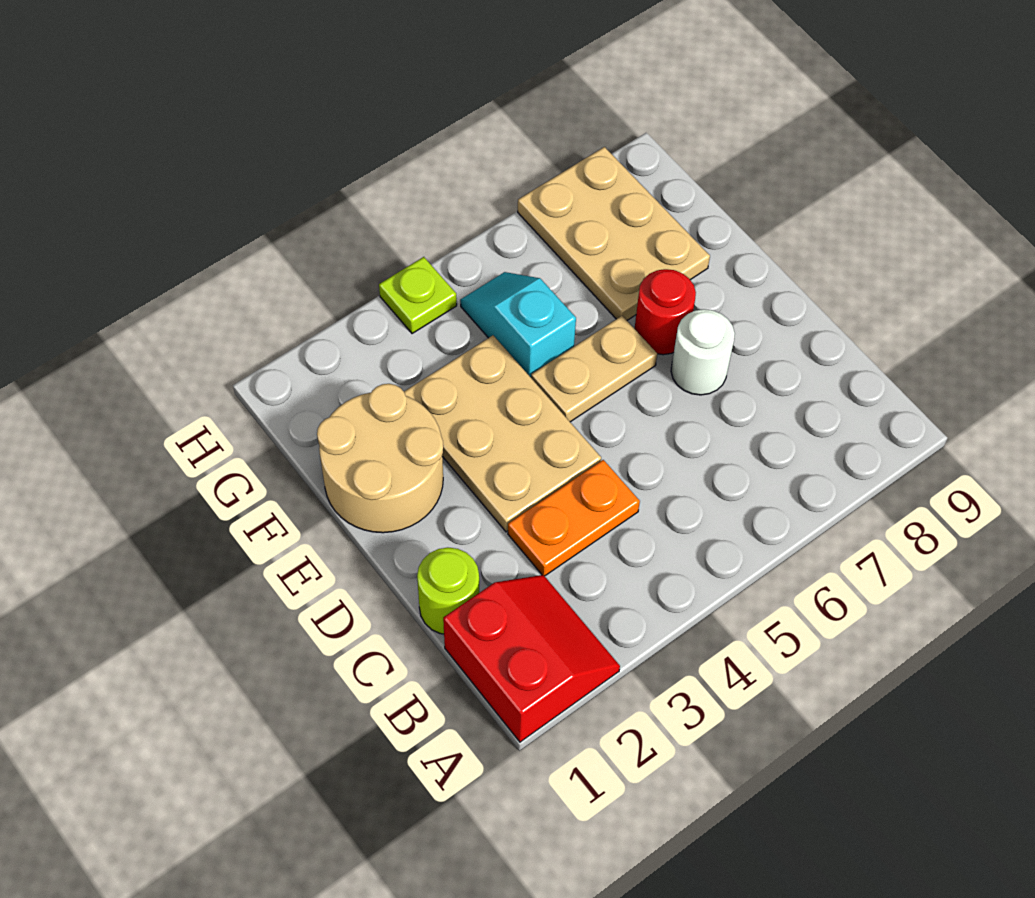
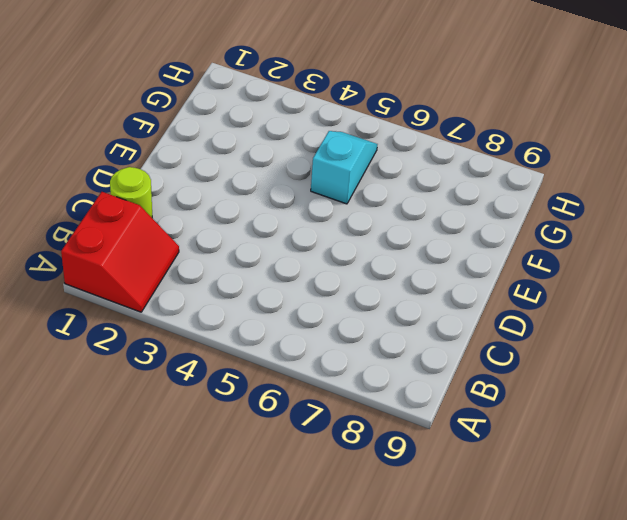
none -> orange 1x2 plate [508,460,640,576]
none -> tan 2x3 plate [404,335,601,532]

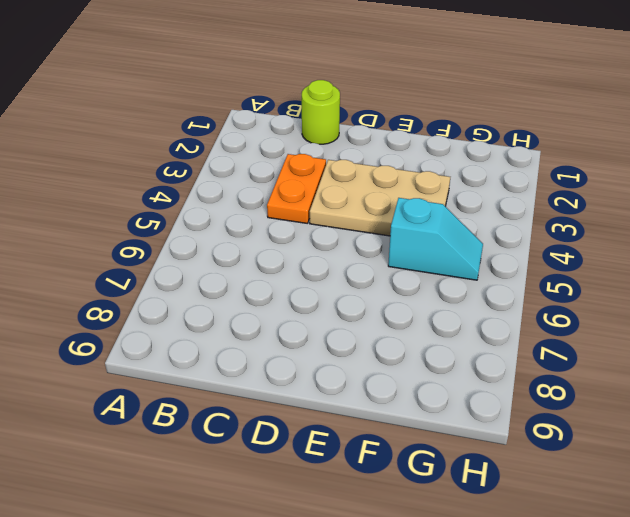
none -> red 2x2 slope [443,575,620,742]
none -> white 1x1 round brick [671,309,735,395]

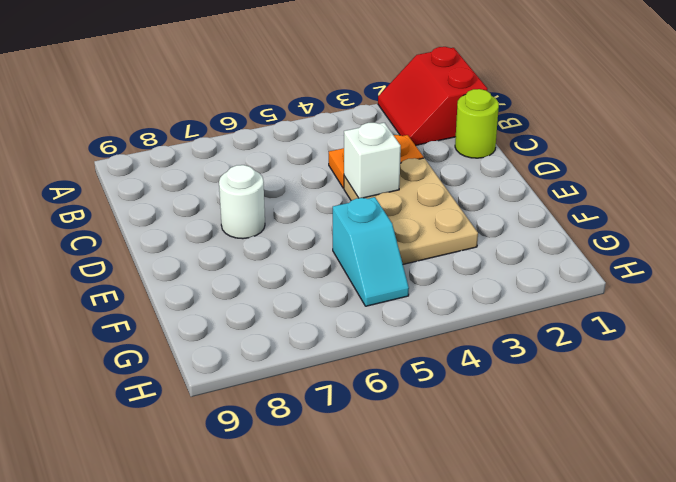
white 1x1 brick [344,123,401,198] -> none
none -> tan 2x2 round brick [317,384,443,533]
none -> tan 1x2 plate [531,316,657,422]

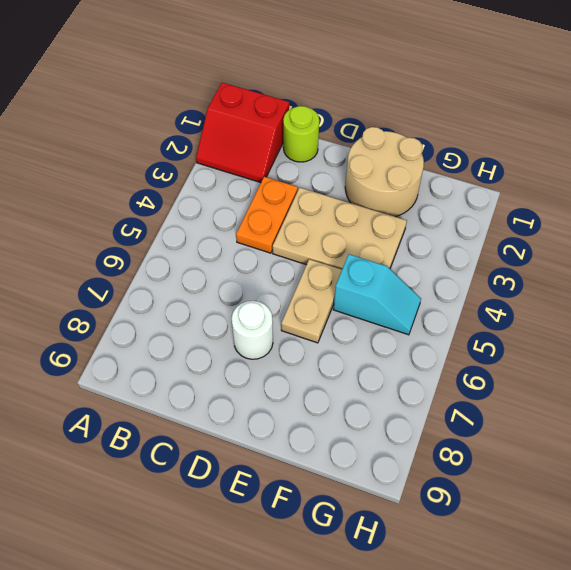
none -> red 1x1 round brick [635,269,696,355]
none -> tan 2x3 plate [518,147,710,320]

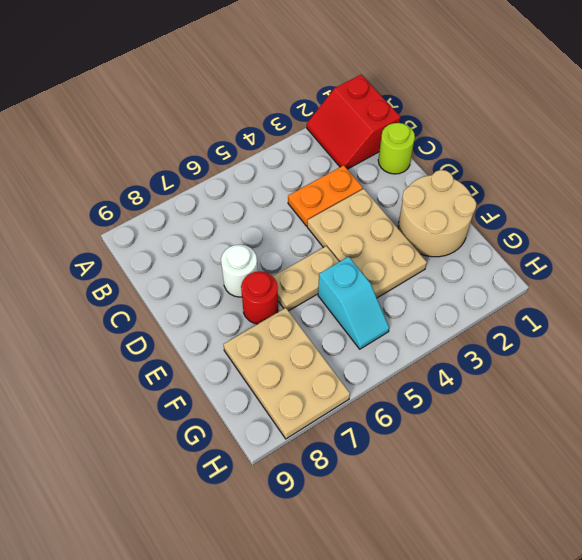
none -> lime 1x1 plate [379,257,457,334]

